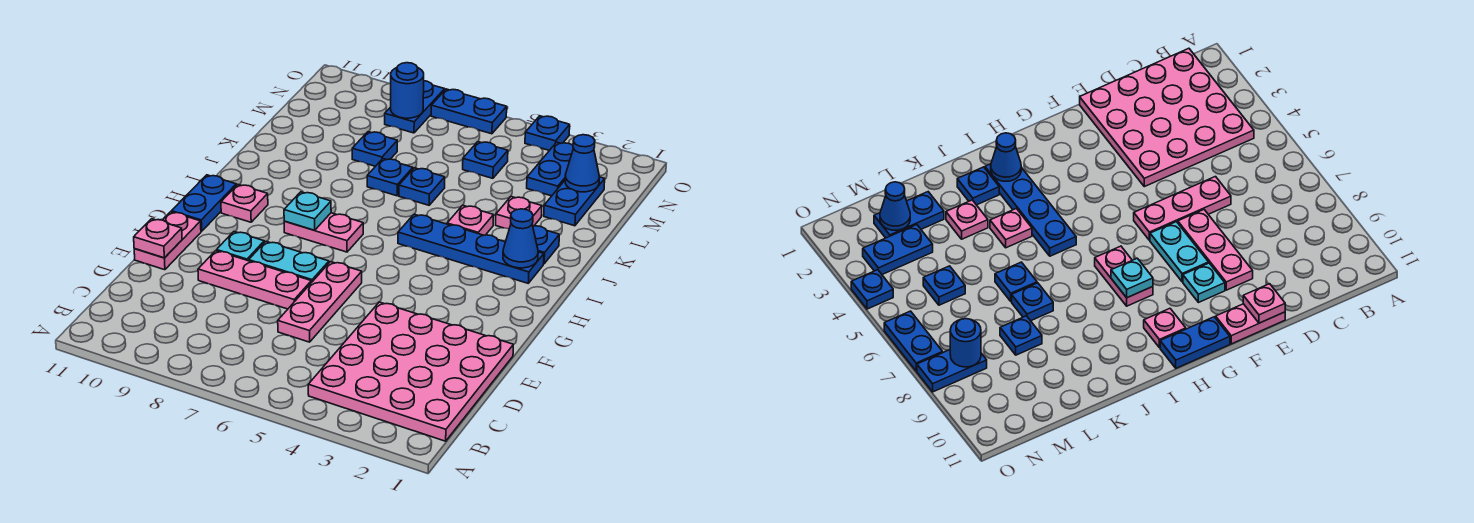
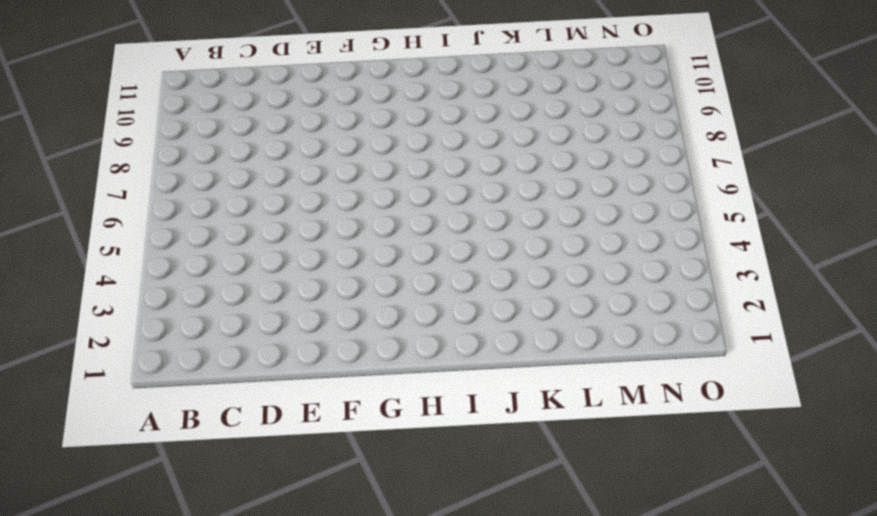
none -> pink 4x4 plate [308,302,513,441]
none -> pink 1x3 plate [278,262,362,342]
none -> pink 1x3 plate [198,251,311,309]

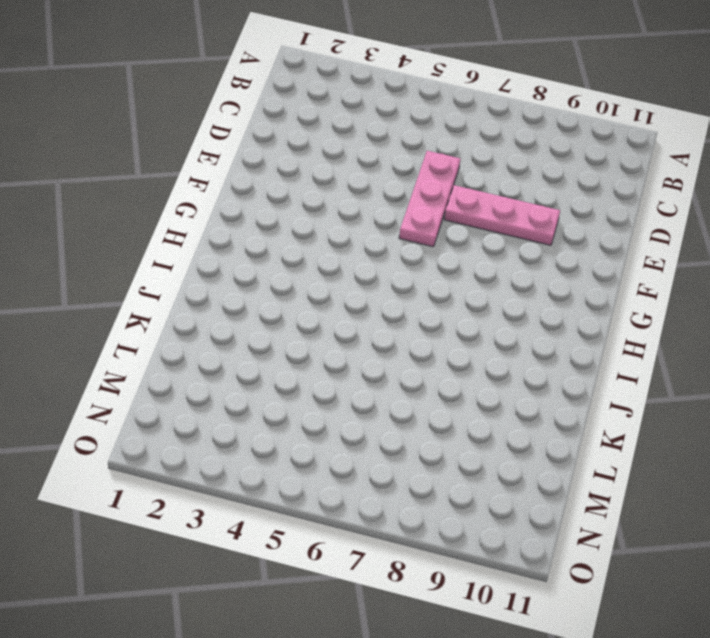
none -> pink 4x4 plate [308,302,513,441]
none -> pink 1x2 plate [134,212,201,270]
none -> cyan 1x2 plate [249,242,329,283]

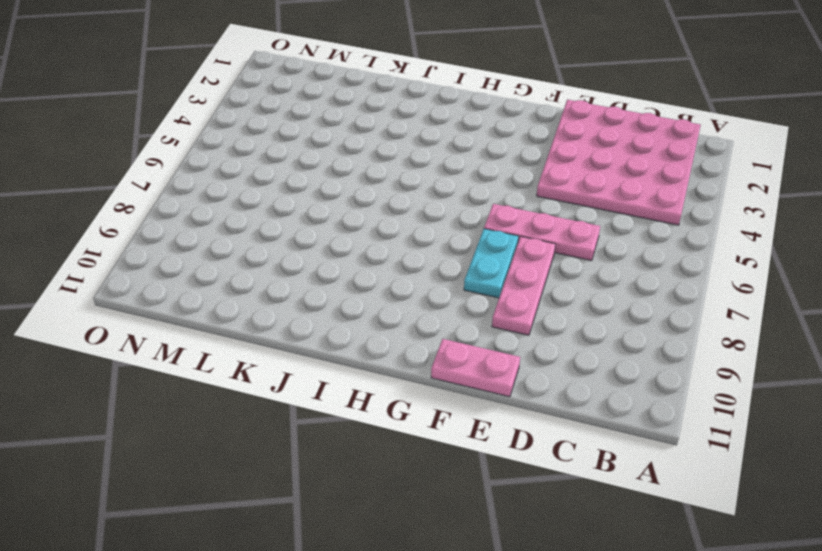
none -> cyan 1x1 plate [217,232,264,261]
none -> blue 1x2 plate [171,175,236,231]
none -> pink 1x2 plate [284,213,363,252]

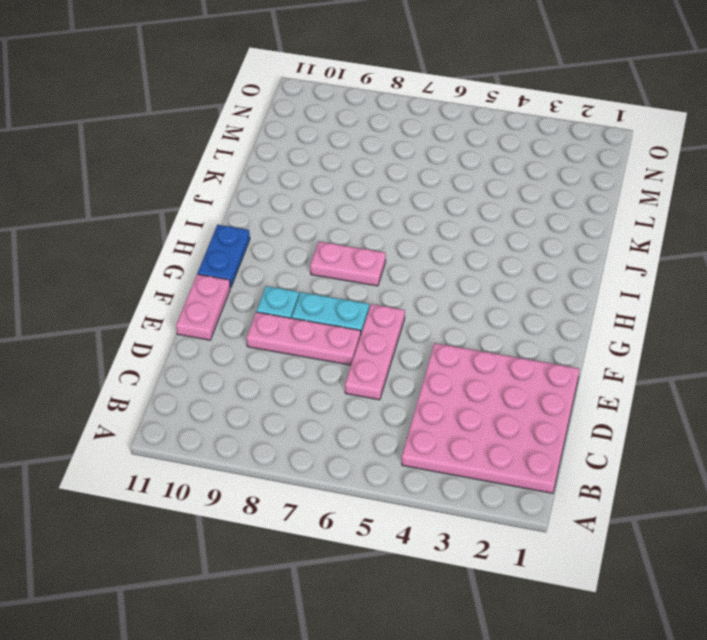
none -> pink 1x1 plate [221,185,268,222]
none -> blue 1x4 plate [398,214,544,283]
none -> blue 1x1 plate [533,226,559,264]

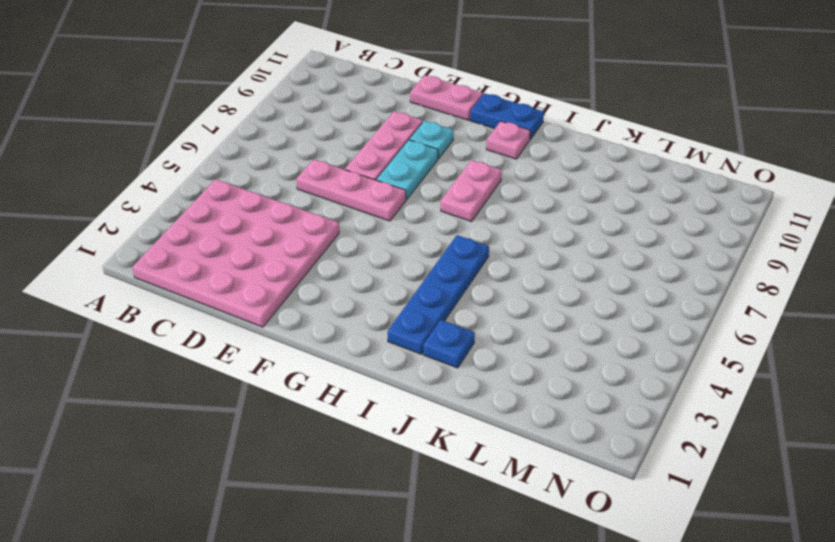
none -> pink 1x1 plate [447,205,494,235]
none -> pink 1x1 plate [496,197,542,229]
none -> blue 1x1 plate [399,168,445,205]

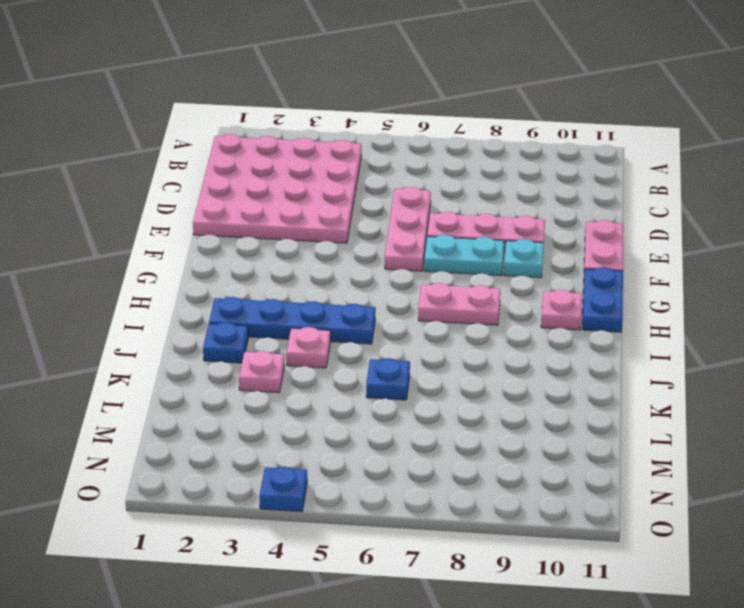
none -> blue 1x1 plate [367,159,413,196]
none -> blue 1x2 plate [544,177,605,226]
none -> blue 1x1 plate [352,132,397,166]

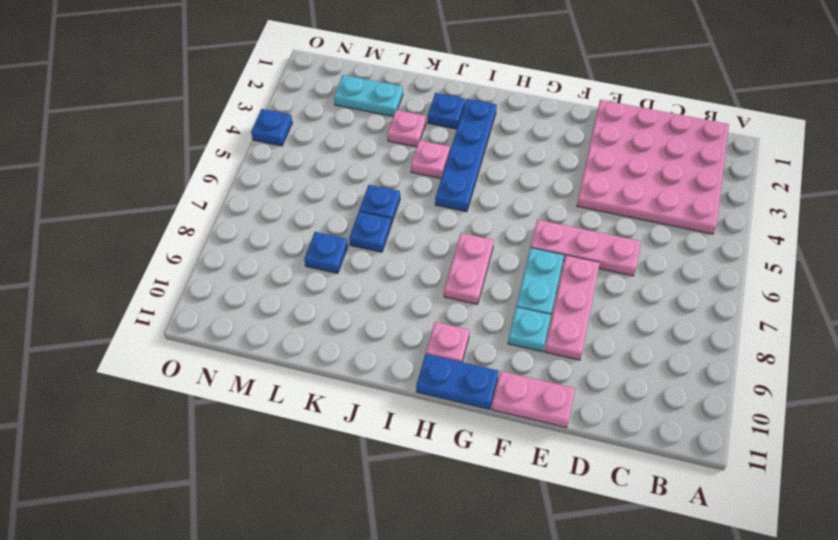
cyan 1x2 plate [334,75,403,116] -> blue 1x2 plate [544,177,605,226]
none -> blue 1x2 plate [527,142,573,196]
none -> blue 1x1 plate [463,142,508,178]
none -> blue 1x2 plate [385,81,445,133]

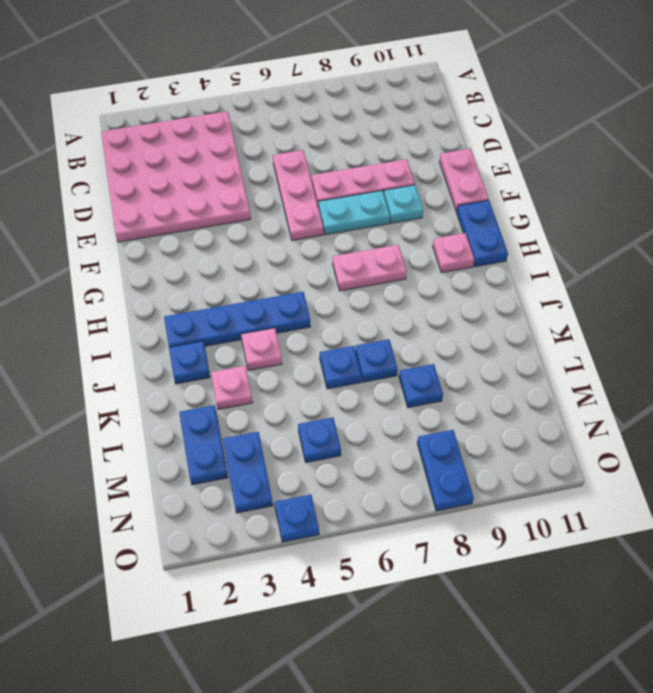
none -> blue 1x2 plate [431,89,507,134]
none -> pink 1x1 plate [134,219,182,258]
none -> cyan 1x1 plate [284,192,331,230]

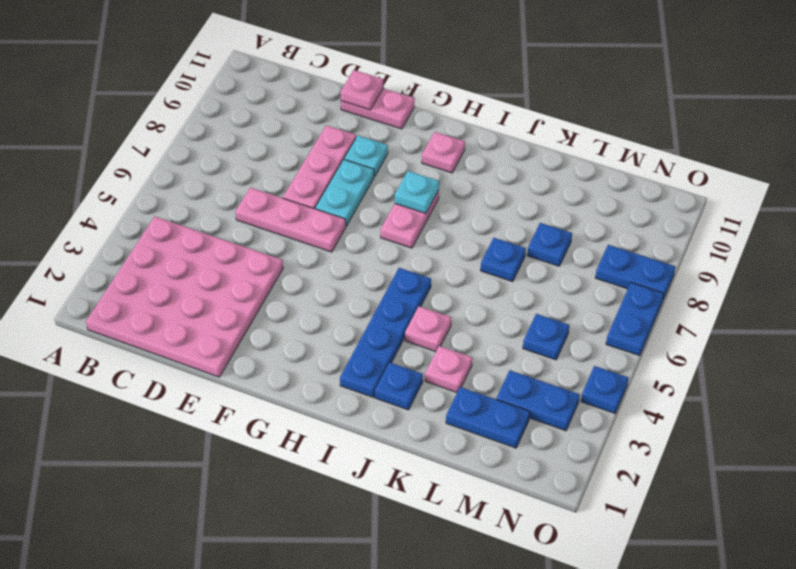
none -> blue 1x2 plate [171,175,236,231]
none -> blue 1x1 plate [399,168,445,205]
none -> blue 1x1 cone [503,209,538,268]

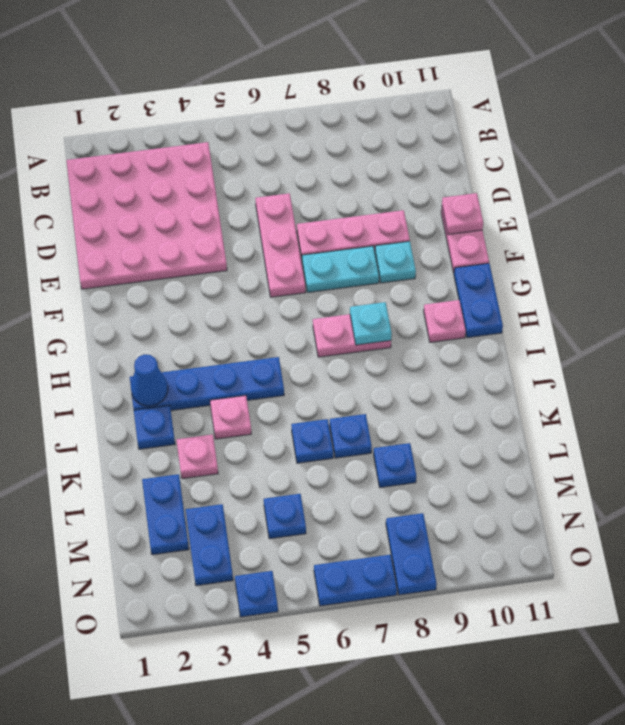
none -> blue 1x1 cone [565,135,599,192]
none -> blue 1x1 round brick [391,63,424,118]

